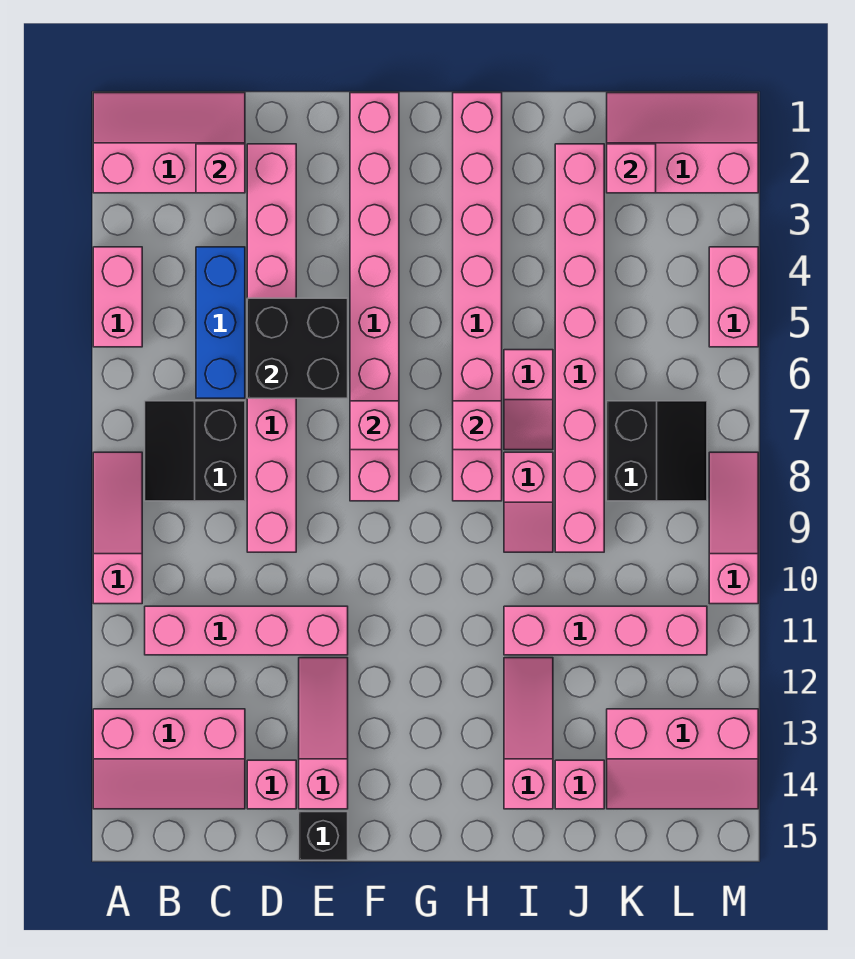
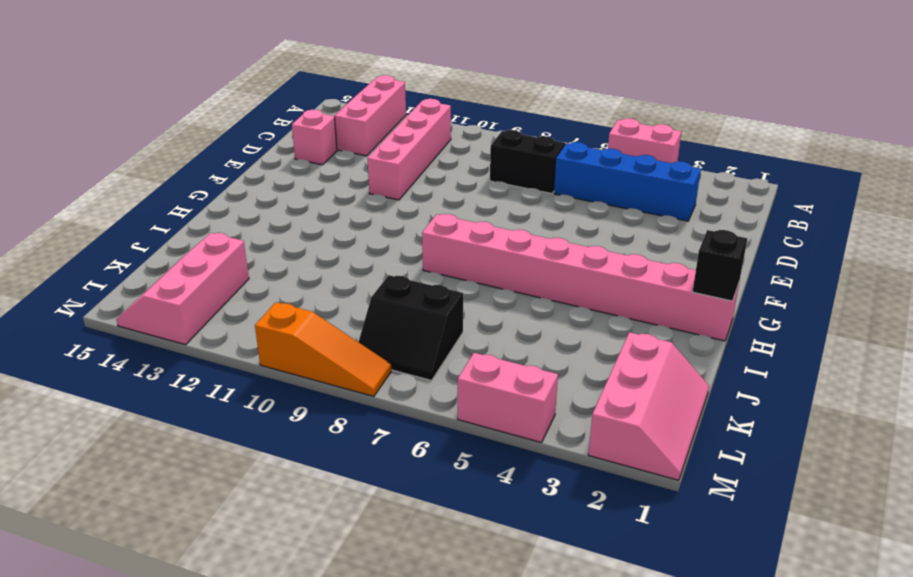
blue 1x4 brick [554,142,701,221] -> blue 1x3 brick [196,247,245,398]
black 1x1 brick [693,230,747,301] -> black 1x1 brick moved to [299,812,348,860]
orange 1x3 slope [255,302,391,396] -> pink 1x3 slope [709,452,758,604]
none -> pink 2x3 slope [93,93,245,193]
none -> pink 1x3 slope [93,452,142,604]
none -> pink 1x8 brick [247,144,296,552]

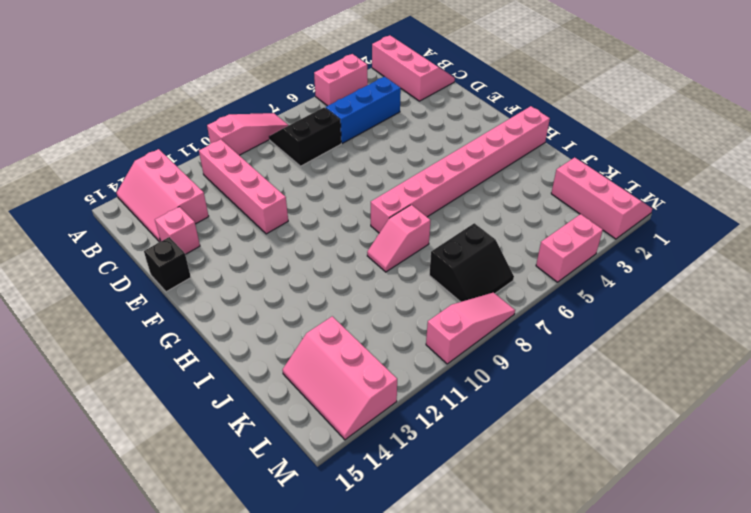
none -> pink 1x8 brick [247,144,296,552]
none -> pink 1x3 slope [299,658,348,809]
none -> pink 1x8 brick [350,93,399,501]

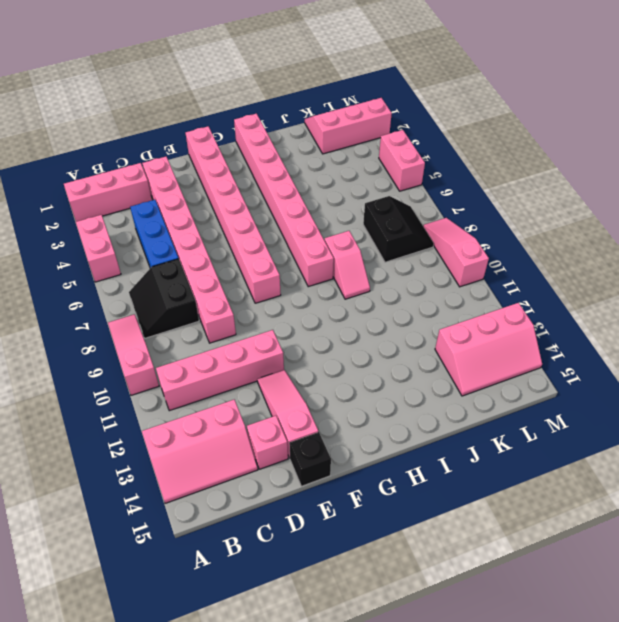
none -> pink 1x2 slope [504,350,553,450]
none -> pink 1x4 brick [504,606,707,655]
none -> pink 1x3 slope [504,658,553,809]

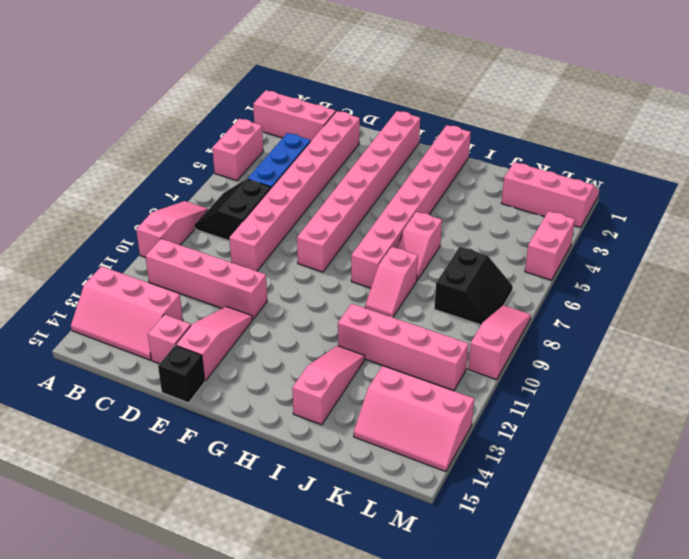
none -> pink 1x8 brick [555,144,604,552]
none -> pink 1x1 brick [555,760,604,809]
none -> pink 1x1 brick [196,144,245,193]

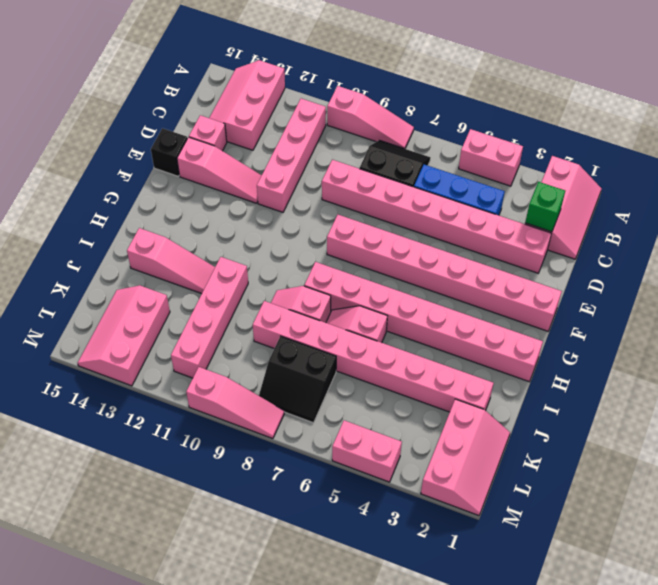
green 1x1 brick [525,182,565,232] -> pink 1x1 brick [196,144,245,193]
none -> pink 1x1 brick [555,760,604,809]
none -> black 2x2 brick [247,298,348,398]
none -> pink 1x1 brick [350,401,399,450]

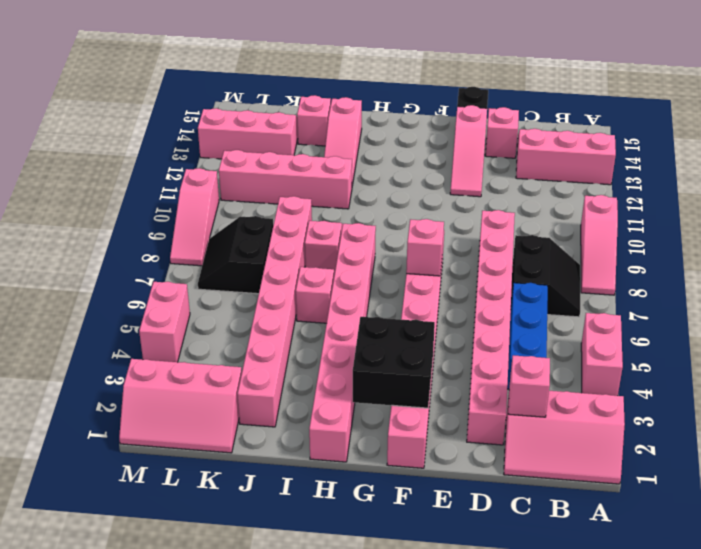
black 2x2 brick [353,317,435,408] -> black 2x2 brick moved to [247,298,348,398]
none -> pink 1x4 brick [145,606,348,655]
none -> pink 1x1 brick [453,401,502,450]
none -> pink 1x1 brick [607,144,656,193]

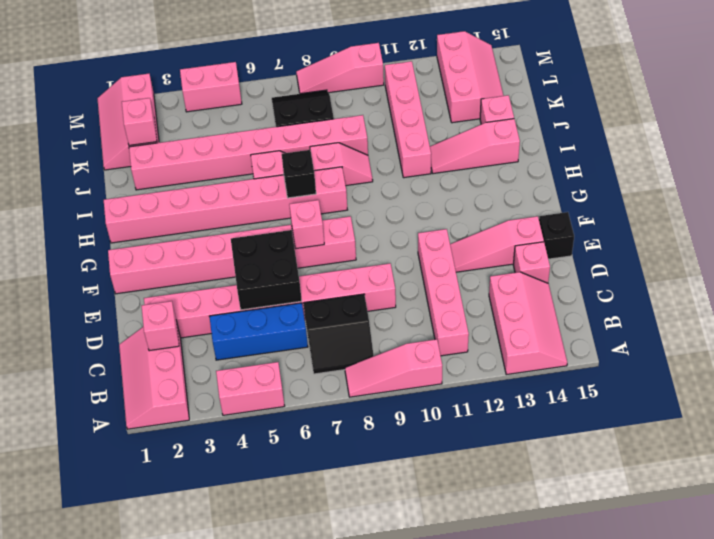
black 1x1 brick [282,150,316,198] -> pink 1x1 brick [453,401,502,450]

